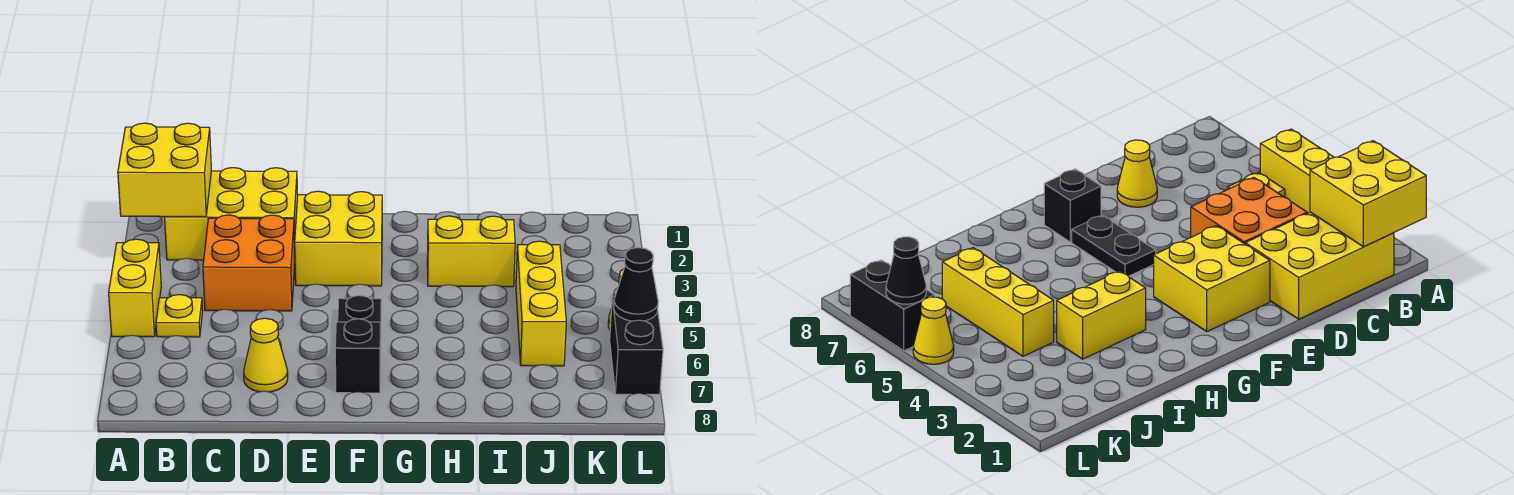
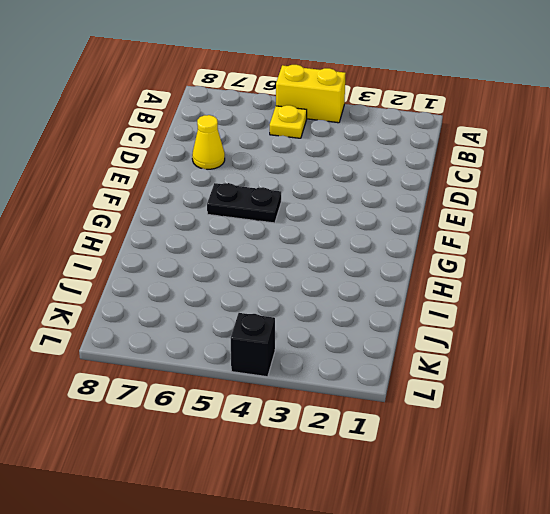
black 1x1 brick [231,313,275,377] -> black 1x1 brick moved to [335,319,381,393]
none -> yellow 2x3 brick [165,168,298,260]
none -> orange 2x2 brick [203,215,295,311]
none -> yellow 2x2 brick [295,191,382,286]

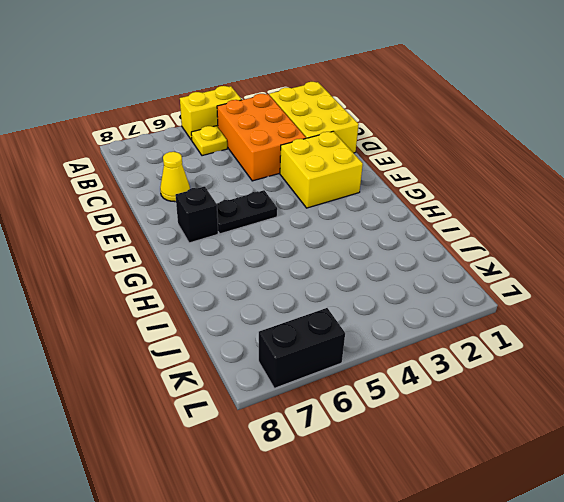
orange 2x3 brick [217,94,306,181] -> orange 2x2 brick [203,215,295,311]
none -> yellow 1x2 brick [427,216,515,287]
none -> yellow 1x3 brick [516,241,566,366]
none -> yellow 1x1 cone [913,297,954,364]

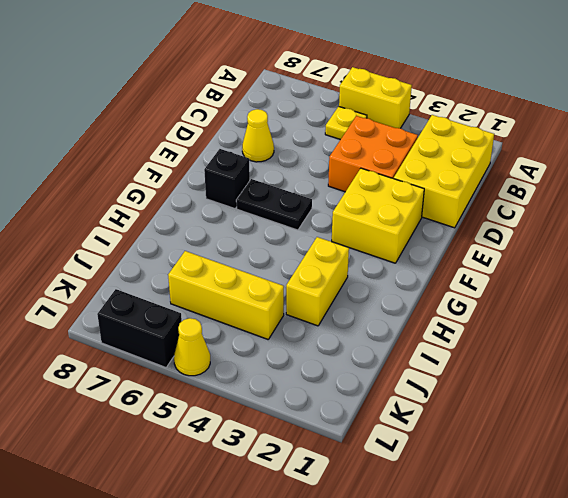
none -> yellow 2x2 brick [118,123,211,217]
none -> black 1x1 cone [614,248,658,321]

